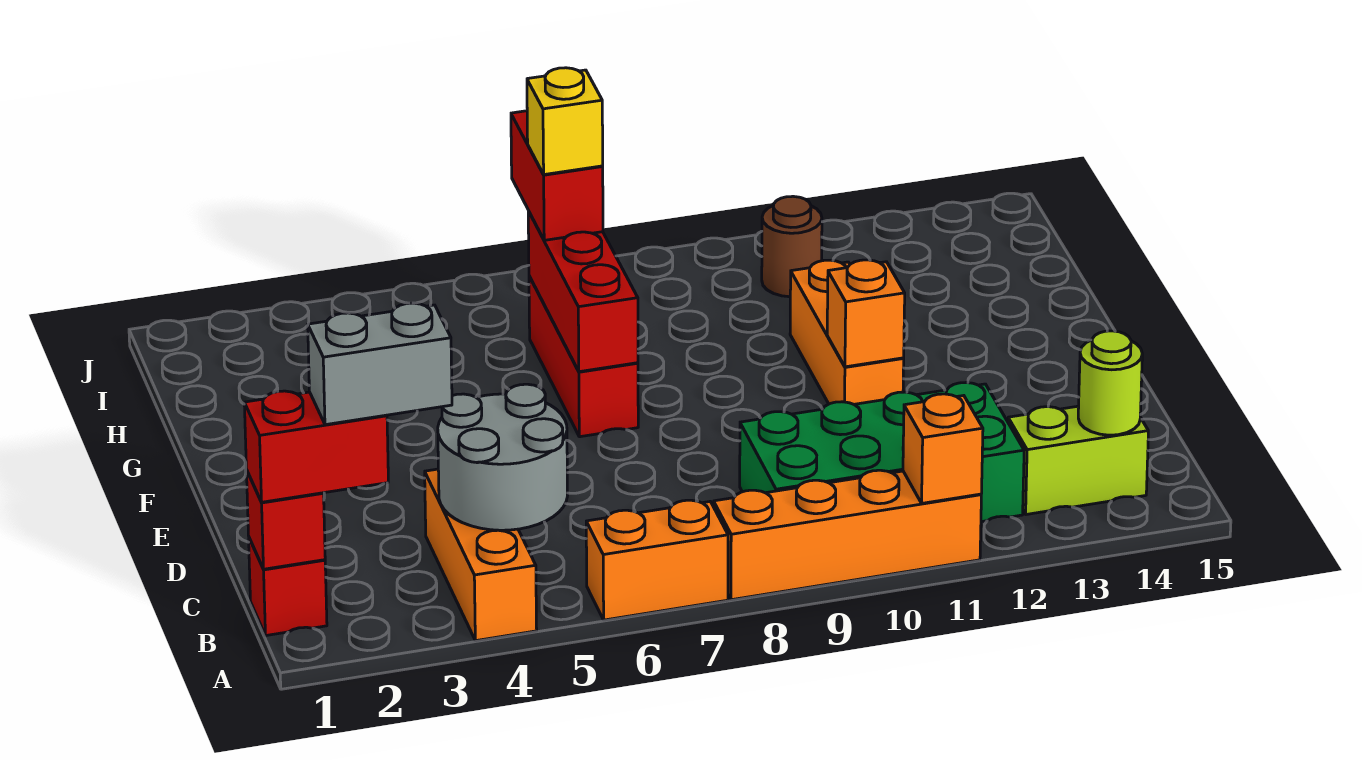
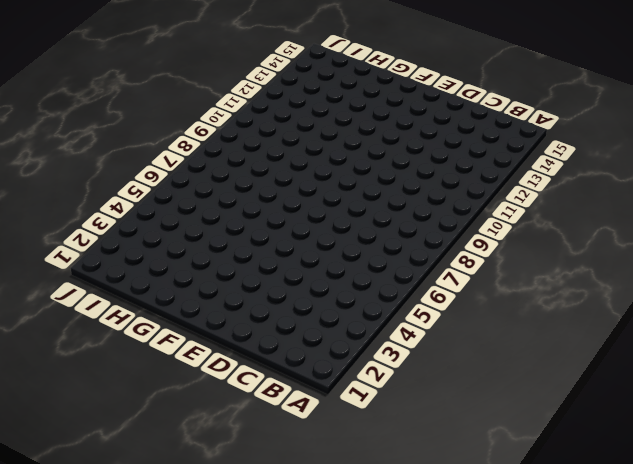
none -> orange 1x3 brick [425,469,537,641]
none -> orange 1x2 brick [586,500,728,620]
none -> orange 1x4 brick [714,470,981,600]

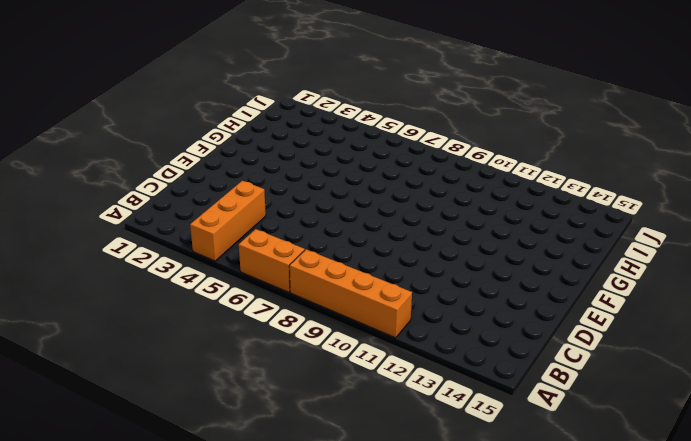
none -> red 1x1 brick [249,538,327,635]
none -> green 2x4 brick [740,383,1024,522]
none -> lime 1x2 brick [1008,406,1148,514]

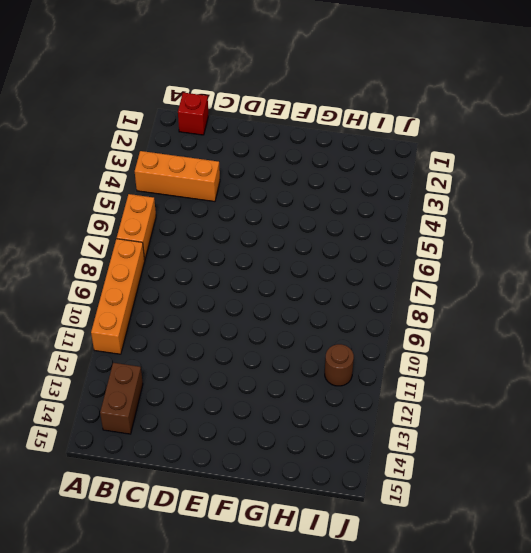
brown 1x2 brick [100,363,143,434] -> lime 1x2 brick [1008,406,1148,514]
none -> green 2x4 brick [740,383,1024,522]
none -> orange 1x3 brick [790,260,904,404]
none -> red 1x3 brick [529,276,638,437]

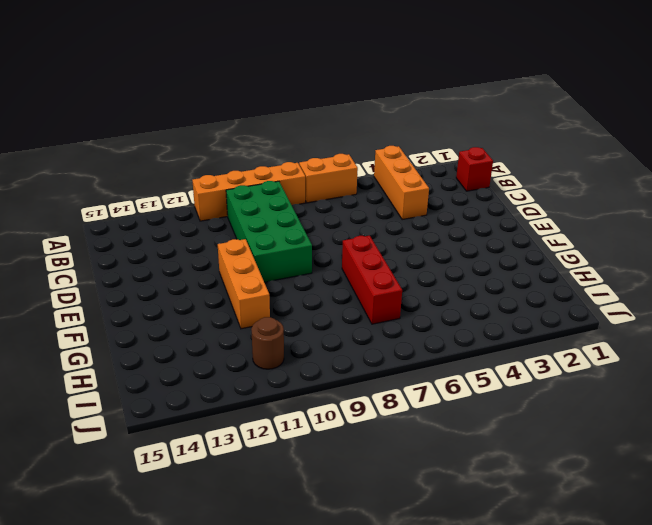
green 2x4 brick [226,181,312,282] -> green 2x4 brick turned to [740,383,1024,522]
none -> lime 1x2 brick [1008,406,1148,514]
none -> orange 1x1 brick [903,394,983,503]
none -> red 1x1 brick [246,470,325,569]

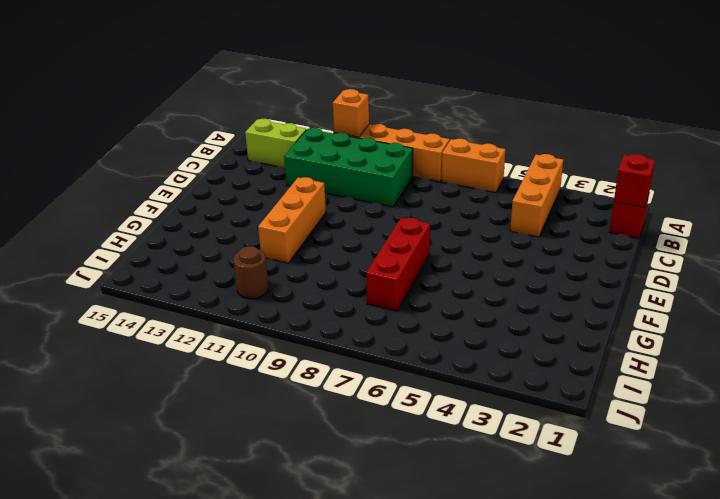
none -> grey 2x2 round brick [438,384,568,530]
none -> lime 1x1 round brick [1078,331,1142,435]
none -> orange 1x1 brick [827,260,905,367]

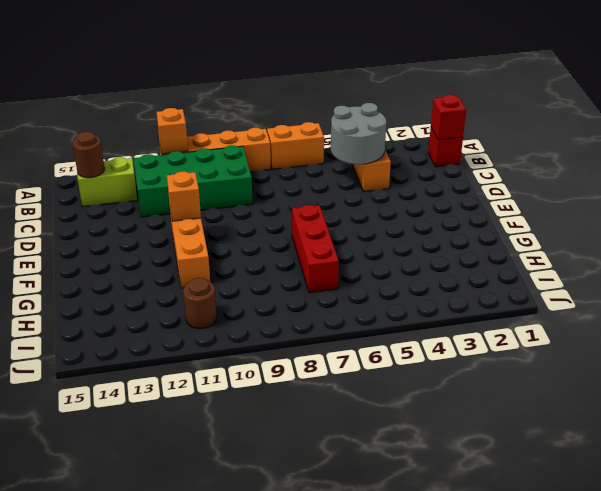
brown 1x1 round brick [73,132,105,178] -> lime 1x1 round brick [1078,331,1142,435]
none -> red 1x3 brick [528,211,638,372]
none -> red 1x2 brick [244,391,388,502]
none -> red 1x2 brick [511,111,603,240]

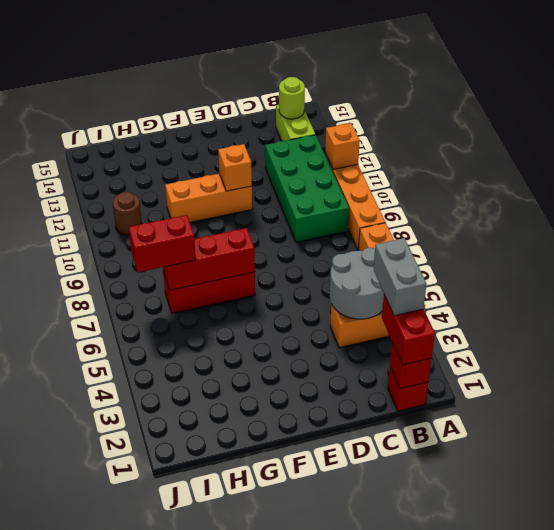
none -> yellow 1x1 brick [527,68,603,175]

